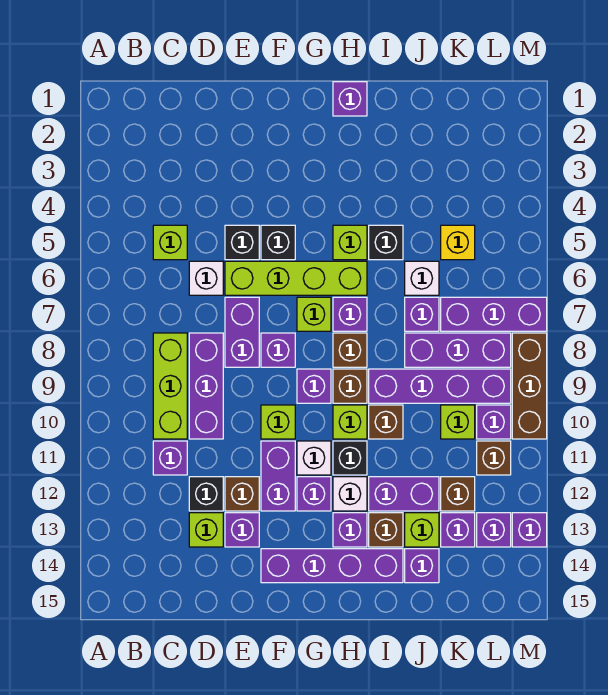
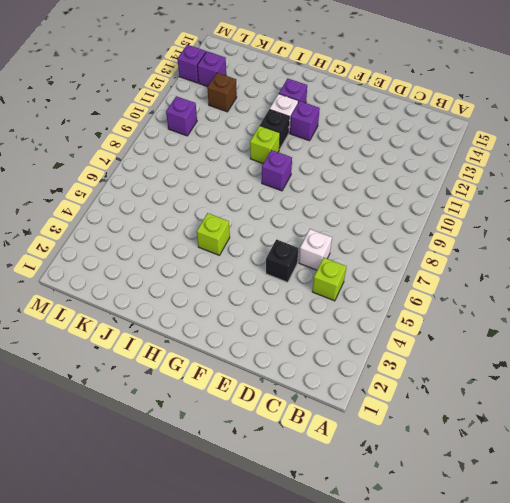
none -> lime 1x3 brick [153,333,187,439]
none -> purple 1x1 brick [153,441,187,475]
none -> purple 1x3 brick [189,333,223,439]
none -> black 1x1 brick [189,477,223,511]

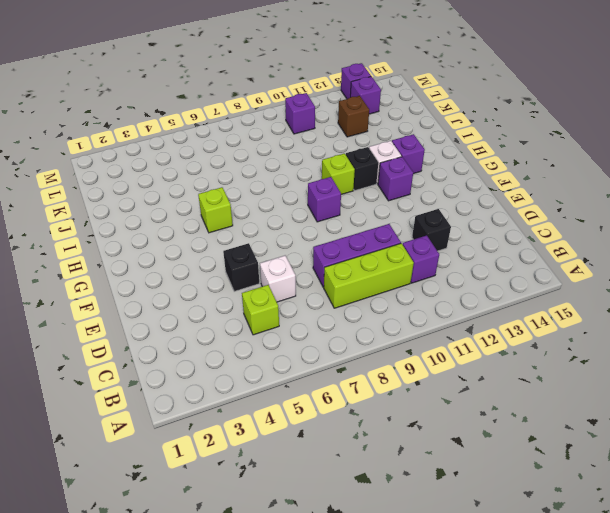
none -> lime 1x1 brick [189,513,223,547]
none -> lime 1x4 brick [225,261,367,295]
none -> purple 1x2 brick [225,297,259,367]
none -> brown 1x1 brick [225,477,259,511]

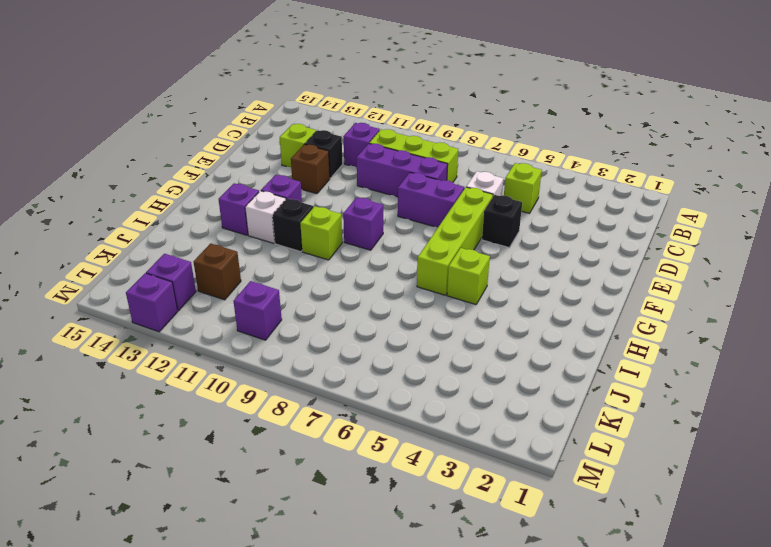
none -> purple 1x1 brick [225,513,259,547]
none -> black 1x1 brick [261,225,295,260]
none -> purple 1x1 brick [261,333,295,367]
none -> lime 1x1 brick [261,405,295,439]

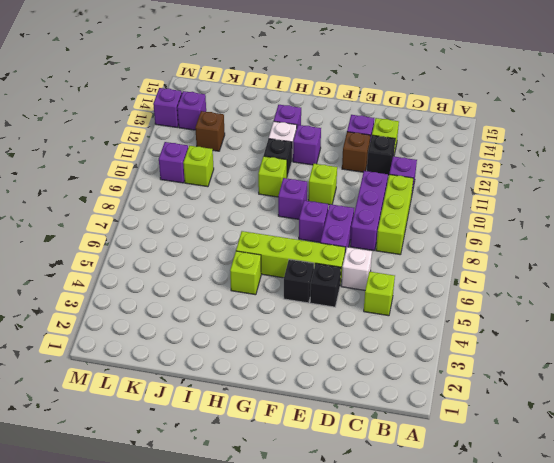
none -> purple 1x2 brick [261,441,295,511]
none -> purple 1x4 brick [261,549,403,583]
none -> lime 1x1 brick [297,297,331,331]
none -> white 1x1 brick [297,441,331,475]

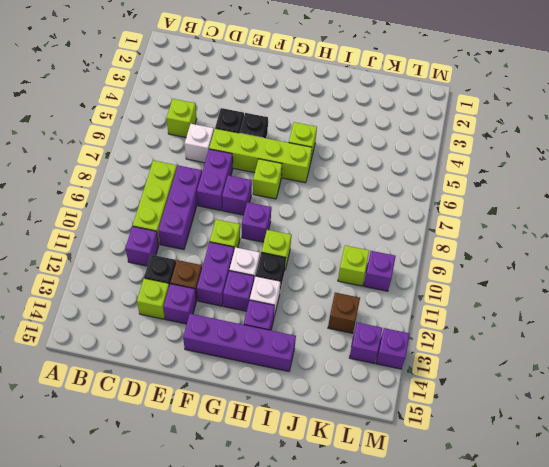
none -> purple 1x1 brick [333,82,367,116]
none -> purple 1x1 brick [333,297,367,331]
none -> brown 1x1 brick [333,333,367,367]
none -> brown 1x1 brick [333,369,367,403]

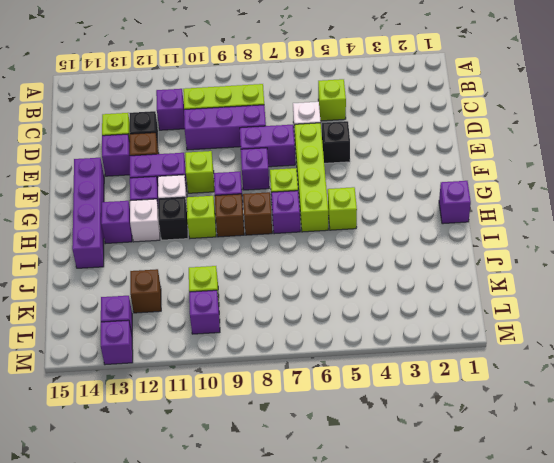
none -> black 1x1 brick [261,225,295,260]
none -> black 1x1 brick [369,225,403,260]
none -> purple 1x4 brick [369,369,511,403]
none -> brown 1x1 brick [369,405,403,439]

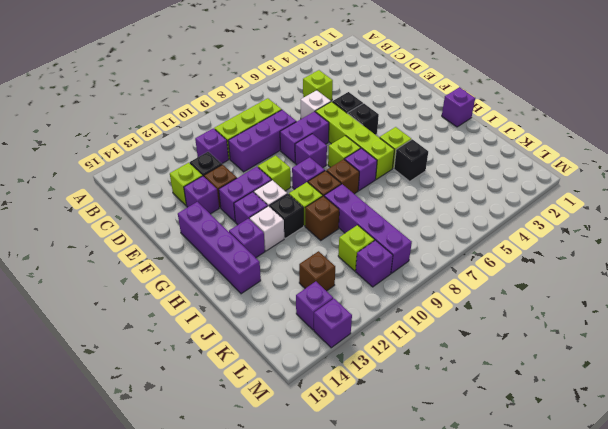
none -> purple 1x2 brick [369,477,439,511]
none -> brown 1x1 brick [369,513,403,547]
none -> white 1x1 brick [405,261,439,295]
none -> purple 1x1 brick [405,297,439,331]

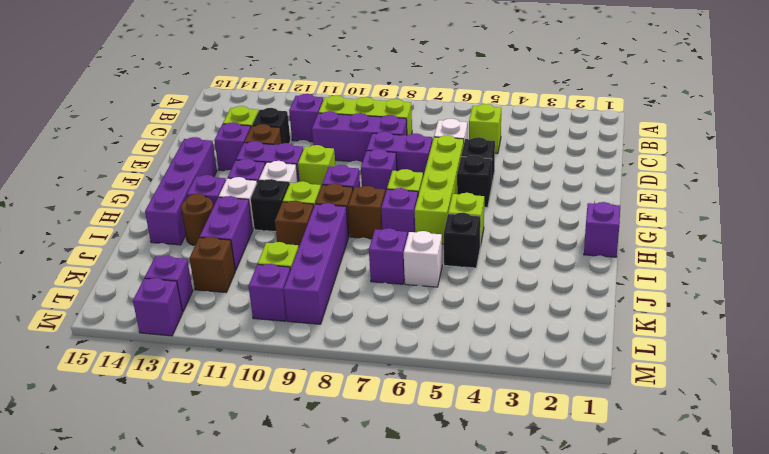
brown 1x1 round brick [181,194,213,246] -> brown 1x1 brick [369,513,403,547]
none -> purple 1x3 brick [405,333,511,367]
none -> lime 1x1 brick [405,513,439,547]
none -> purple 1x1 brick [405,549,439,583]
none -> yellow 1x1 brick [441,225,475,260]

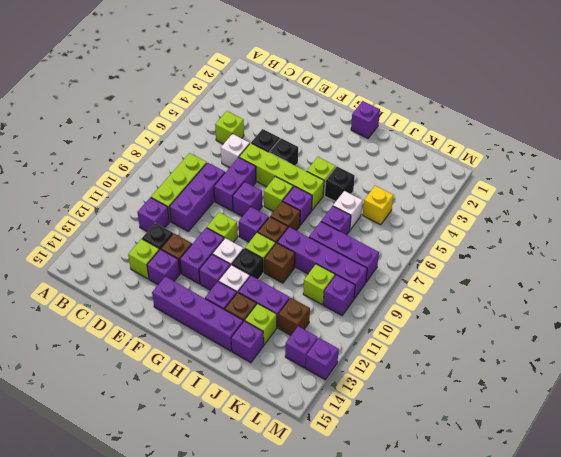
none -> purple 1x3 brick [441,297,547,331]
none -> purple 1x1 brick [441,513,475,547]
none -> brown 1x1 brick [477,441,511,475]
none -> brown 1x3 brick [512,333,547,439]

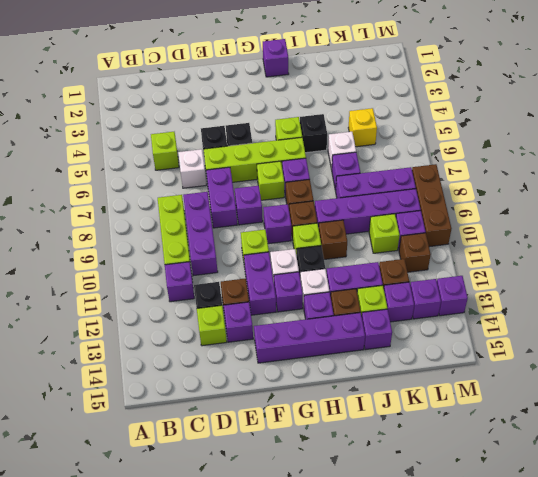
none -> purple 1x3 brick [441,297,547,331]

